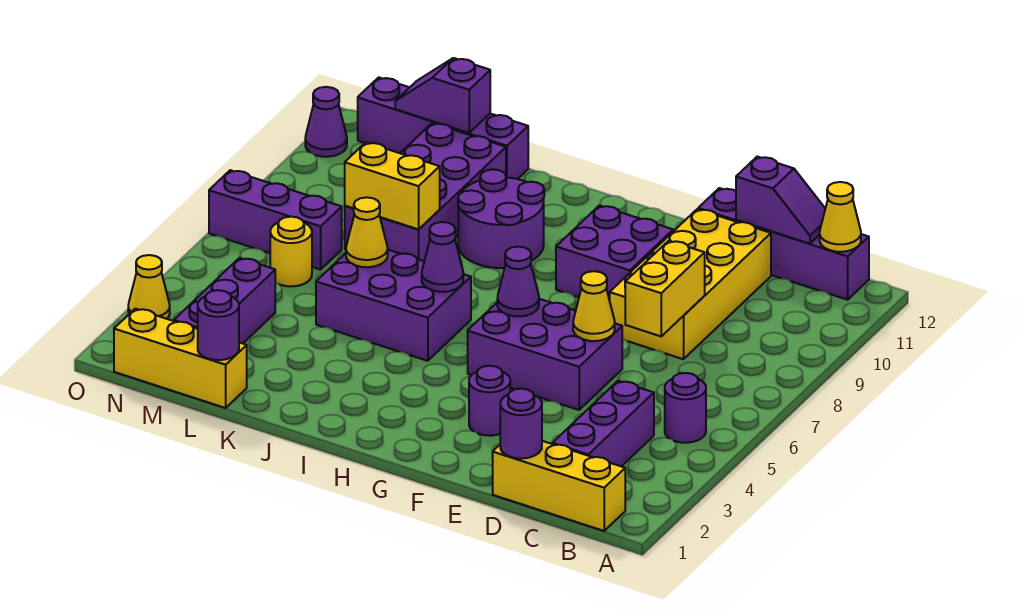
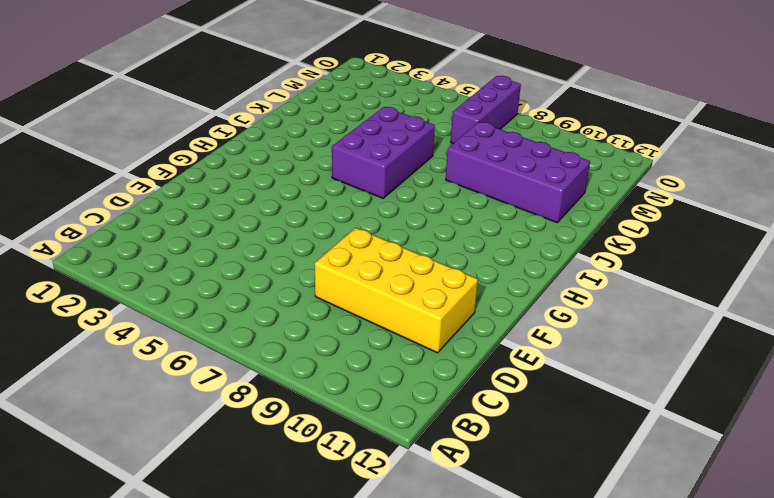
none -> yellow 1x3 brick [493,441,625,531]
none -> purple 1x1 round brick [665,373,706,443]
none -> purple 1x4 brick [698,188,869,300]

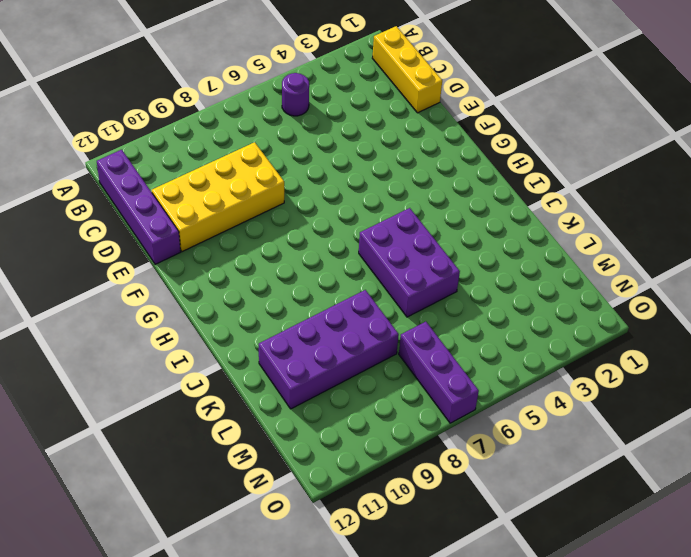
none -> purple 1x3 brick [553,381,654,467]
none -> purple 2x3 brick [468,299,622,410]
none -> purple 1x1 round brick [469,366,510,436]

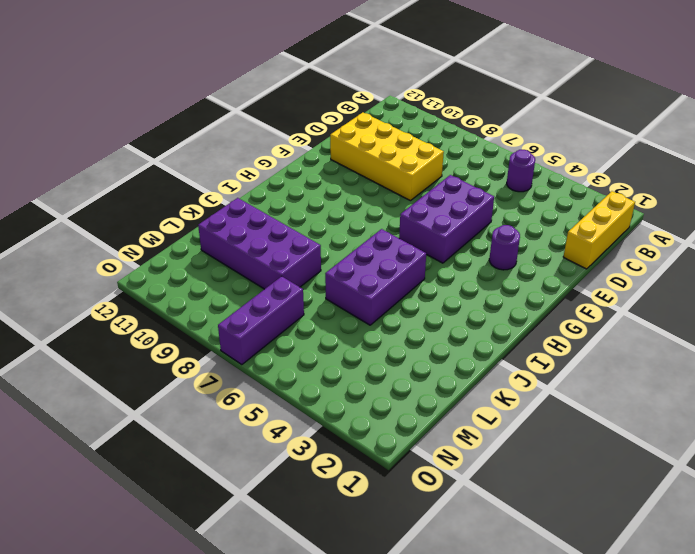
none -> purple 1x4 brick [698,188,869,300]
none -> purple 1x3 brick [553,381,654,467]
none -> purple 2x2 brick [556,206,673,300]

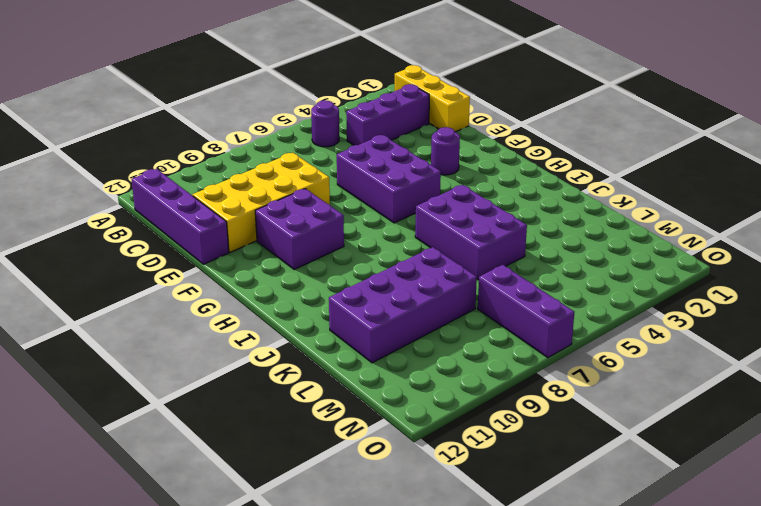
none -> purple 2x2 round brick [458,169,544,268]
none -> purple 1x4 brick [358,77,528,179]
none -> yellow 1x3 brick [114,309,247,408]

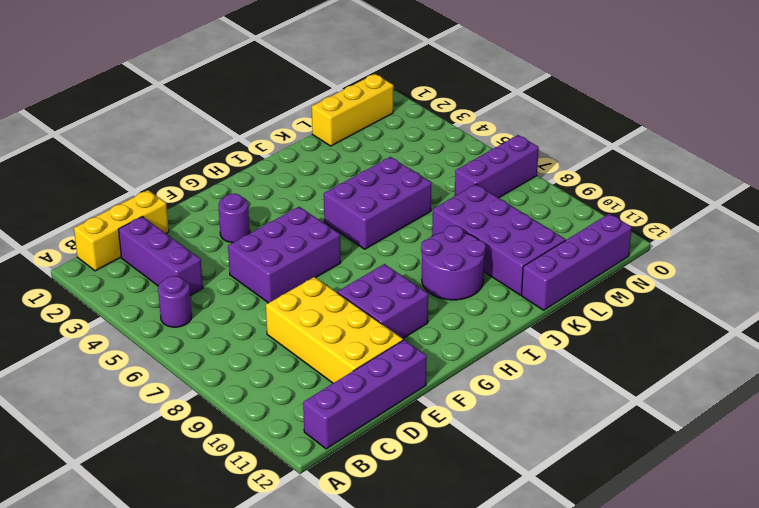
none -> purple 1x3 brick [174,258,275,343]
none -> yellow 1x1 round brick [270,217,312,286]
none -> yellow 1x1 cone [128,255,170,319]

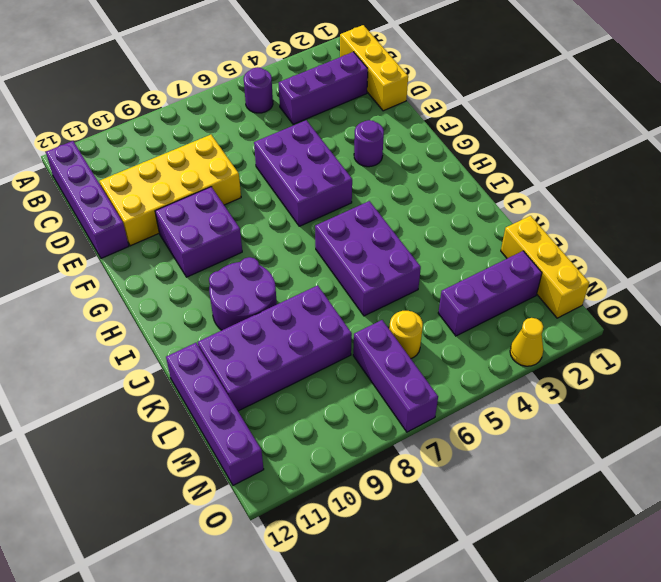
none -> purple 1x1 cone [305,87,347,157]
none -> yellow 1x1 cone [820,182,861,252]
none -> purple 1x2 slope [736,157,825,244]

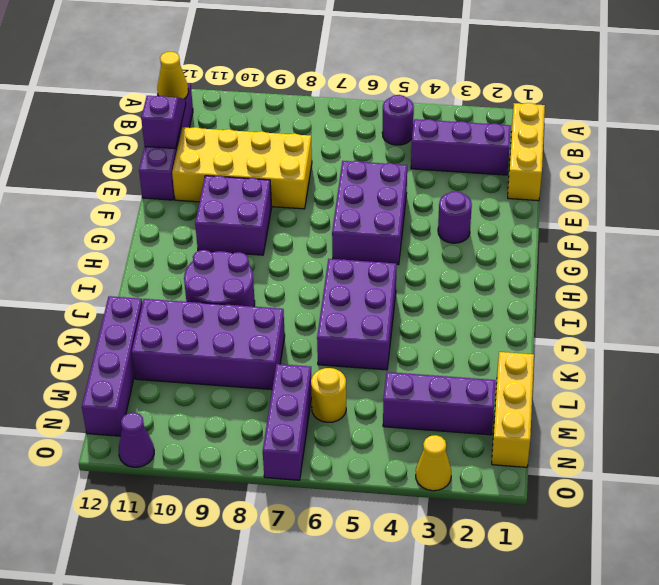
none -> purple 1x1 round brick [500,389,542,458]
none -> yellow 1x2 brick [625,241,705,336]
none -> yellow 1x1 cone [573,271,615,341]

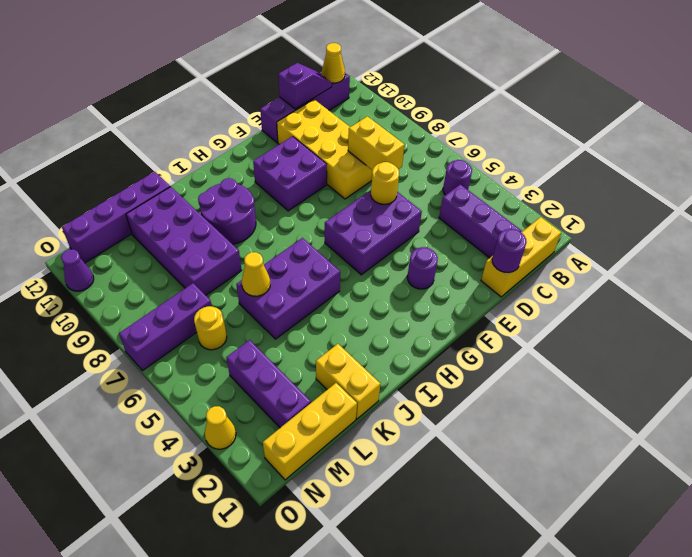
yellow 1x1 round brick [371,162,399,204] -> yellow 1x1 cone [573,271,615,341]
yellow 1x2 brick [316,344,380,419] -> yellow 1x2 brick turned to [345,142,440,229]
none -> purple 1x1 cone [497,247,539,316]
none -> purple 1x1 cone [422,222,463,292]
none -> purple 1x1 round brick [198,290,239,360]

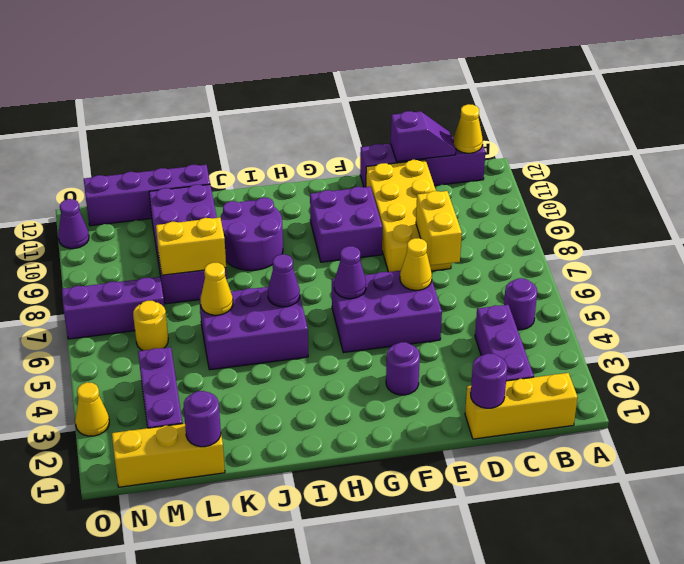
none -> purple 1x2 slope [395,58,490,133]

